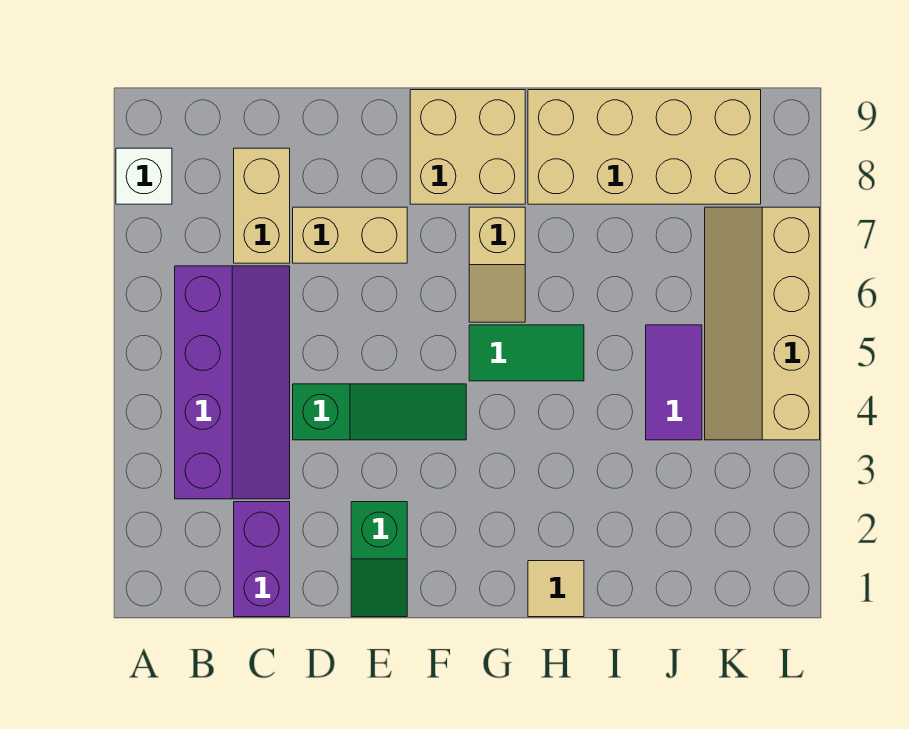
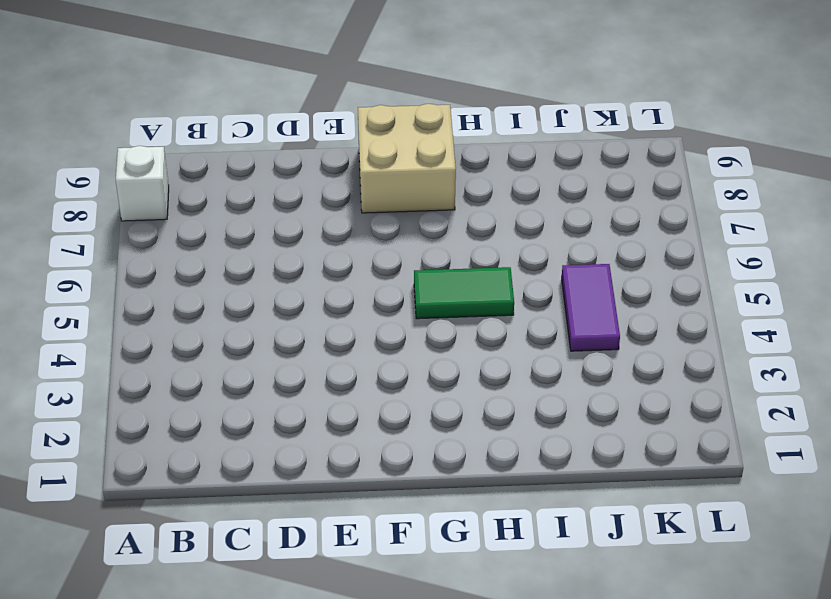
none -> purple 2x4 slope [175,266,290,499]
none -> purple 1x2 brick [234,502,290,617]
none -> tan 1x2 brick [234,148,290,263]

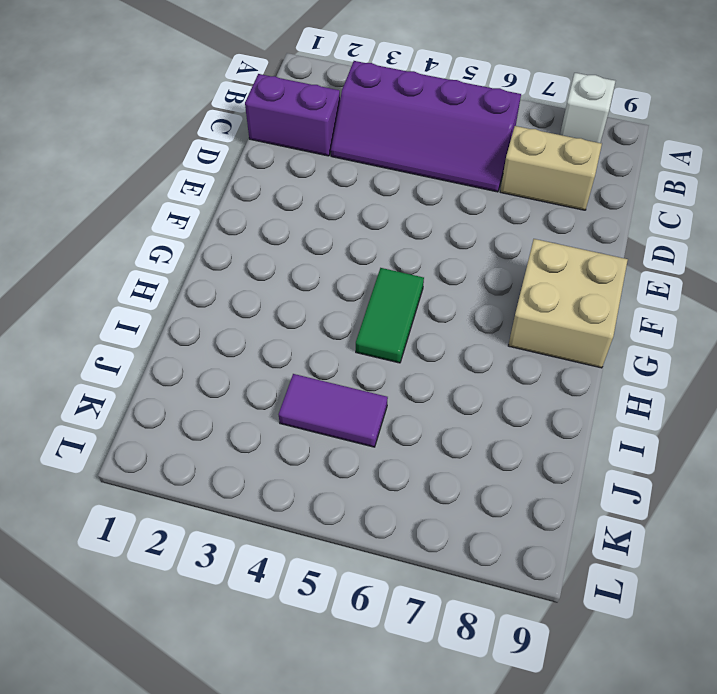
none -> green 1x3 slope [293,384,466,440]
none -> tan 1x2 brick [293,207,407,263]
none -> green 1x2 slope [351,502,407,617]

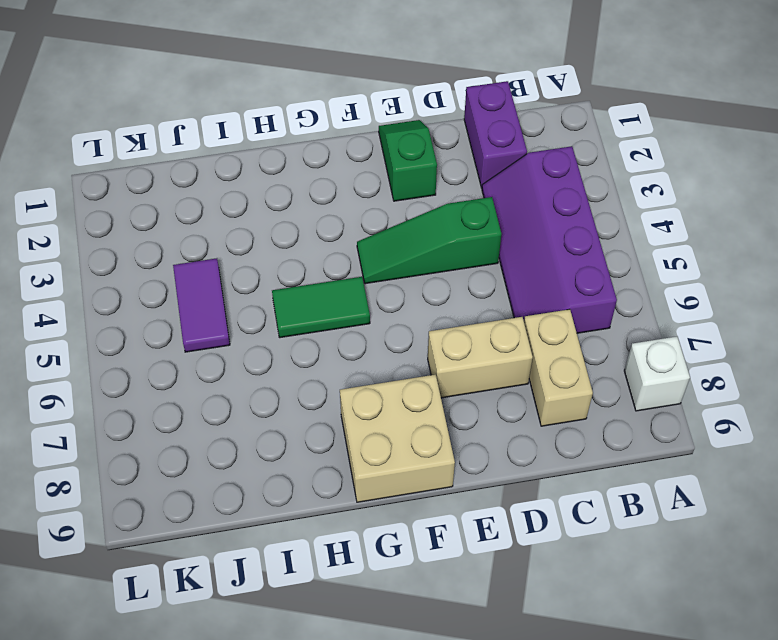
none -> tan 1x2 slope [469,207,525,322]
none -> tan 1x1 tile [528,561,584,617]
none -> tan 2x4 brick [528,90,761,204]

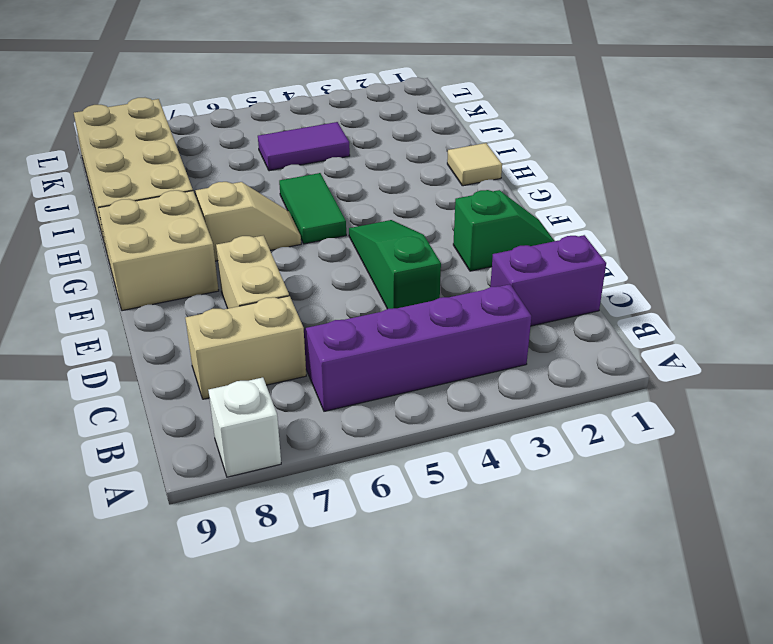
none -> tan 2x4 slope [705,207,820,440]

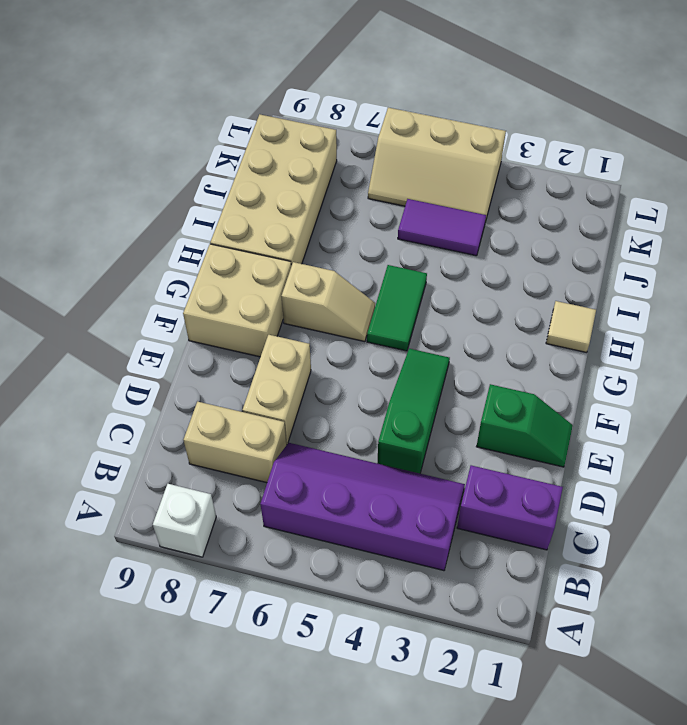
tan 2x3 slope [368,108,506,222] -> tan 2x4 slope [705,207,820,440]

